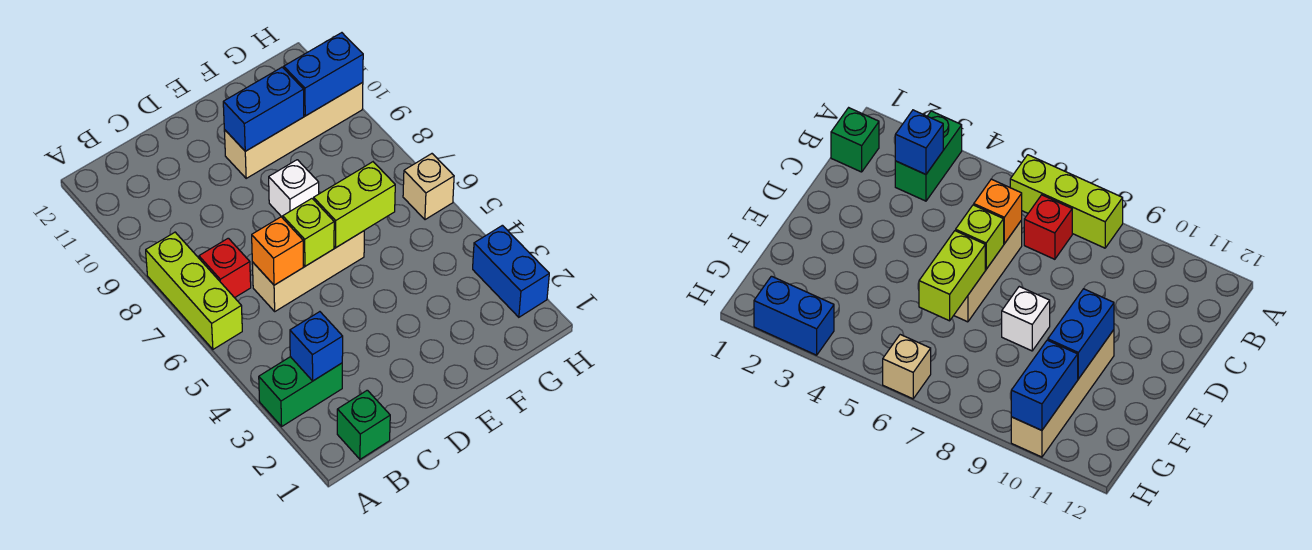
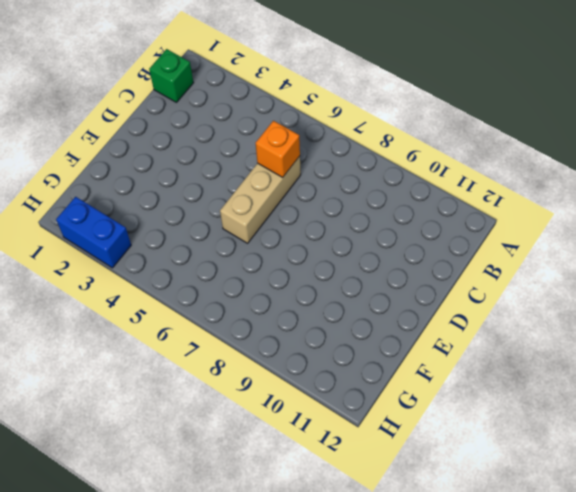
none -> green 1x2 brick [259,357,342,426]
none -> lime 1x3 brick [146,232,242,349]
none -> red 1x1 brick [199,238,251,298]

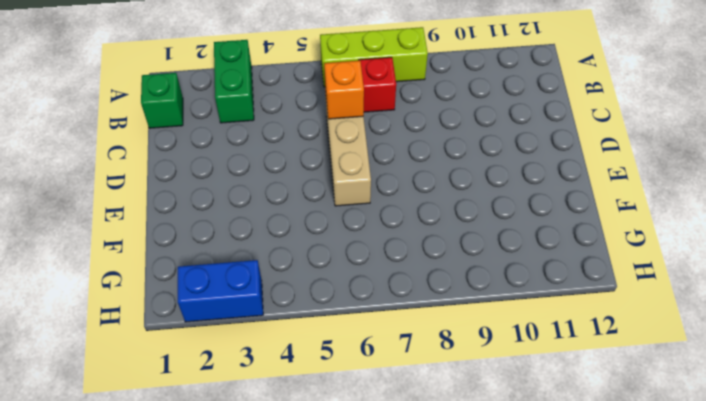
none -> white 1x1 brick [269,160,319,218]
none -> tan 1x4 brick [224,83,363,178]
none -> tan 1x1 brick [403,154,454,220]

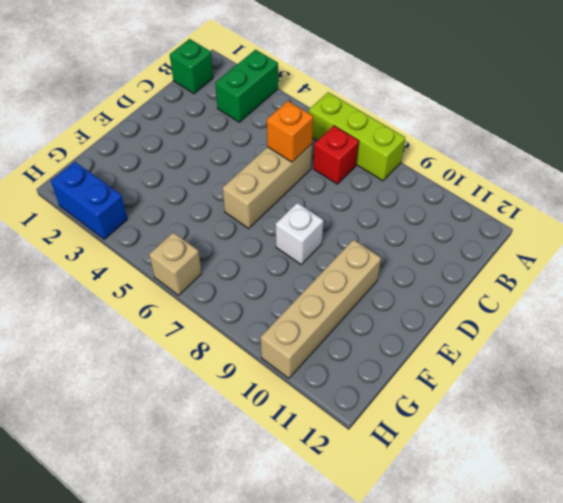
none -> blue 1x1 brick [290,312,343,381]
none -> lime 1x1 brick [283,199,334,266]
none -> lime 1x2 brick [314,162,395,247]

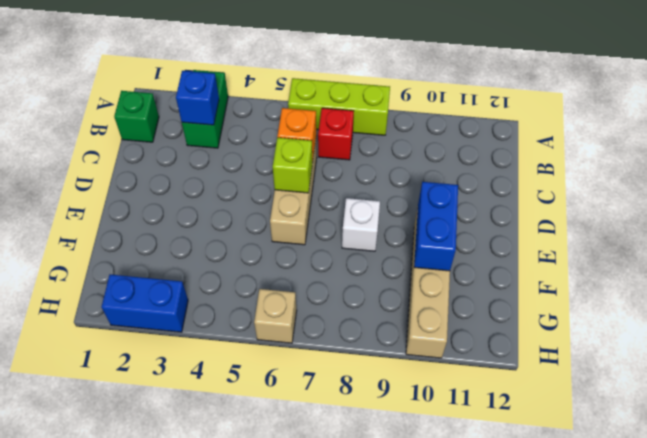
none -> lime 1x2 brick [314,162,395,247]
none -> blue 1x2 brick [284,33,363,116]

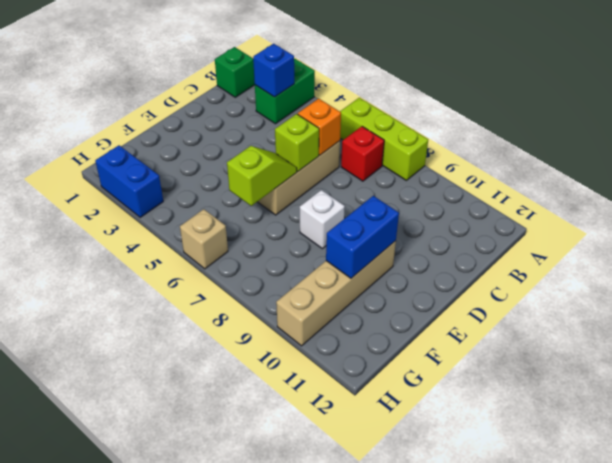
lime 1x2 slope [227,146,297,206] -> lime 1x2 brick [314,162,395,247]
none -> blue 1x2 brick [284,33,363,116]

